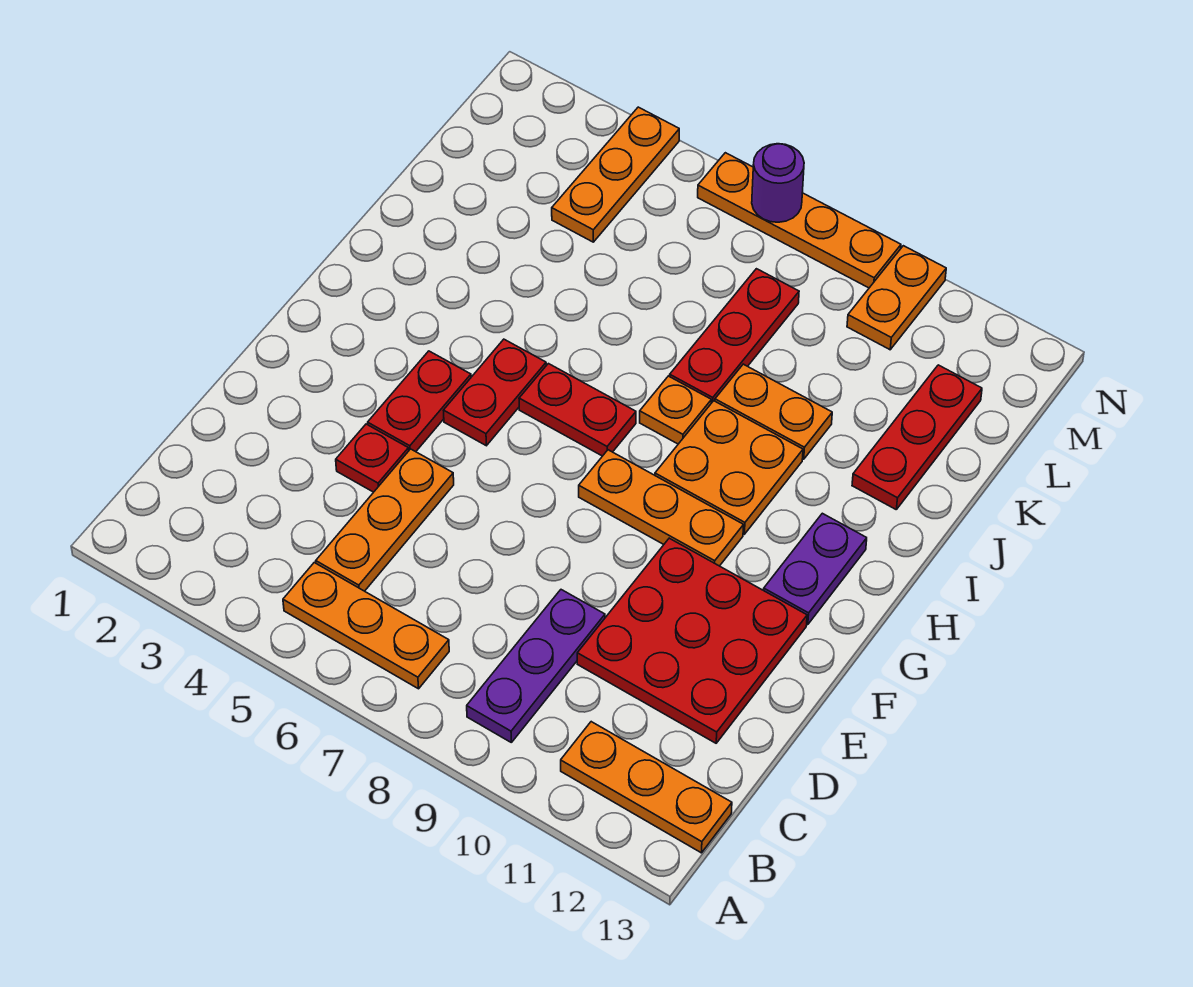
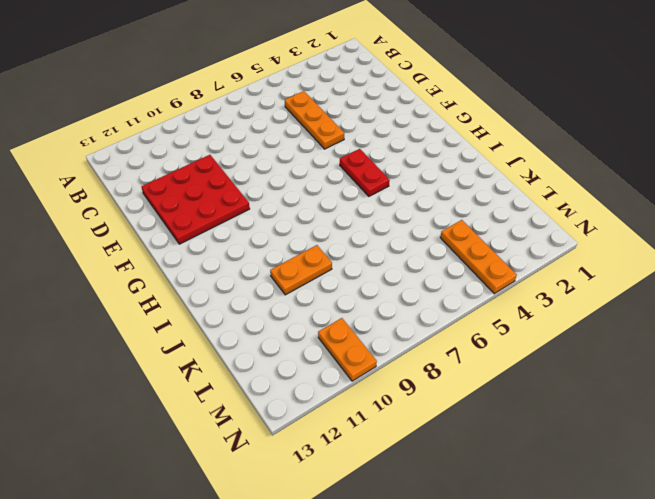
none -> orange 1x3 plate [283,563,449,689]
none -> purple 1x3 plate [467,590,605,742]
none -> orange 1x3 plate [561,722,732,853]

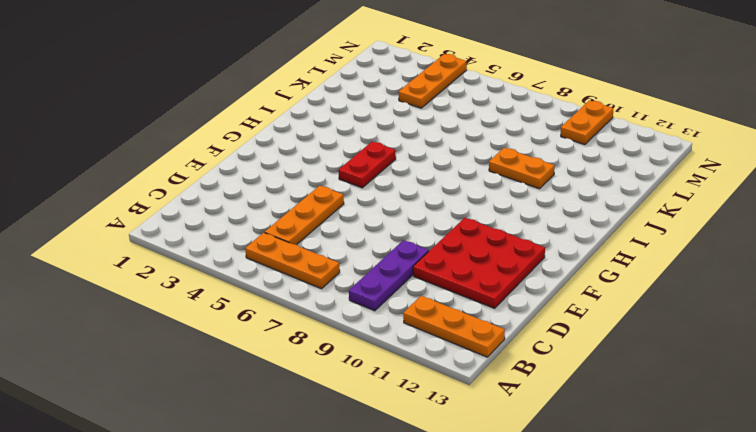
none -> red 1x1 plate [336,424,409,492]
none -> red 1x2 plate [368,351,471,452]
none -> orange 1x3 plate [579,450,744,566]

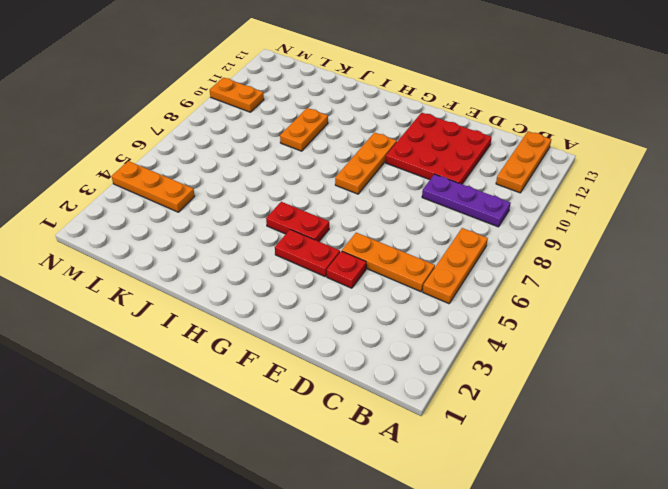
none -> purple 1x2 plate [764,513,867,625]
none -> red 1x2 plate [519,364,636,456]
none -> orange 2x2 plate [655,401,803,534]

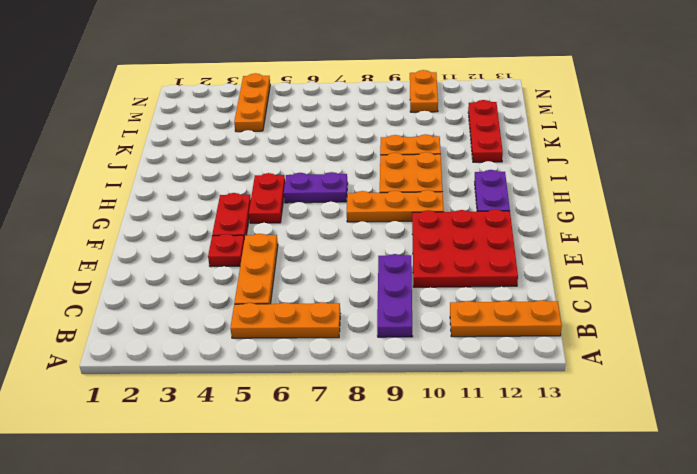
purple 1x2 plate [284,172,348,203] -> red 1x2 plate [519,364,636,456]
none -> orange 1x1 plate [640,376,711,444]
none -> red 1x3 plate [670,269,799,403]
none -> orange 1x4 plate [698,153,901,288]

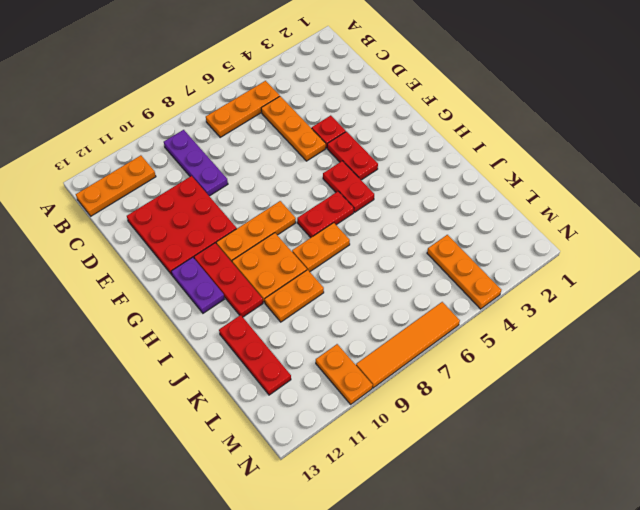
red 1x3 plate [194,243,263,317] -> red 1x3 plate moved to [670,269,799,403]
orange 1x2 plate [292,223,350,272] -> orange 1x1 plate [640,376,711,444]
orange 1x4 tile [356,302,460,388] -> orange 1x4 plate [698,153,901,288]
none -> purple 1x1 round brick [752,144,804,222]

